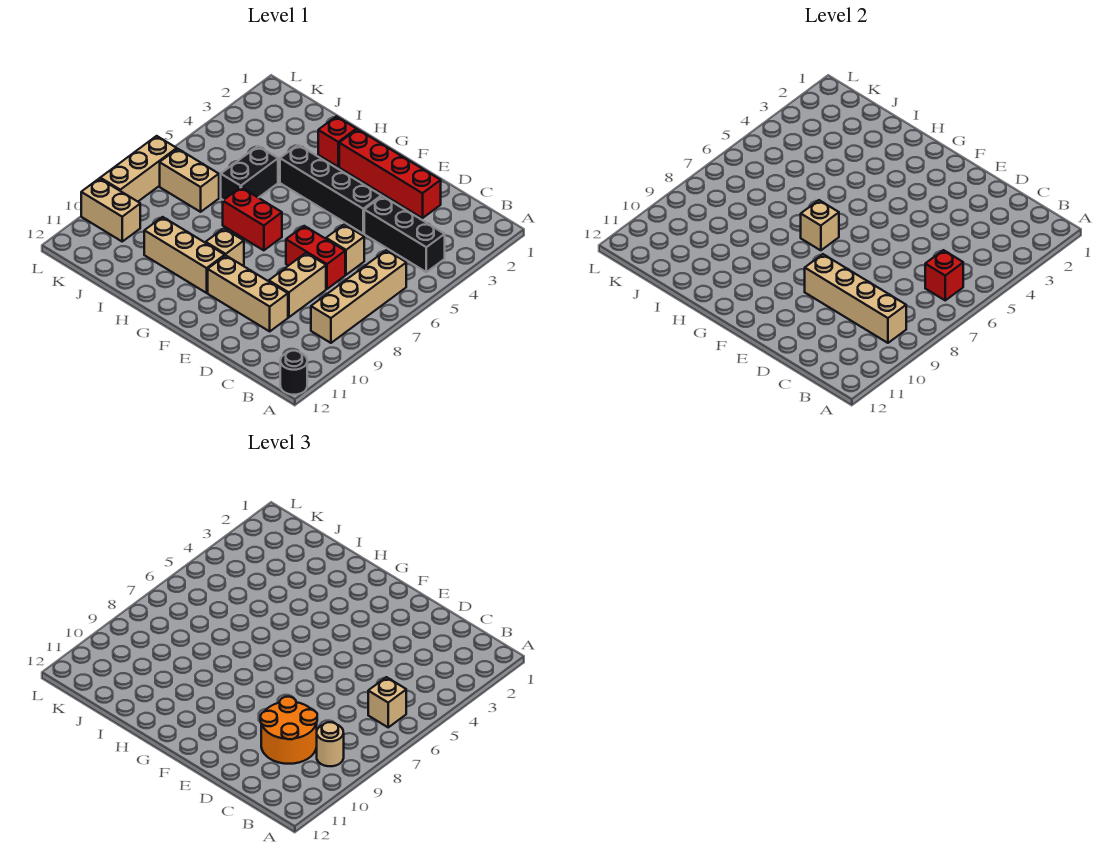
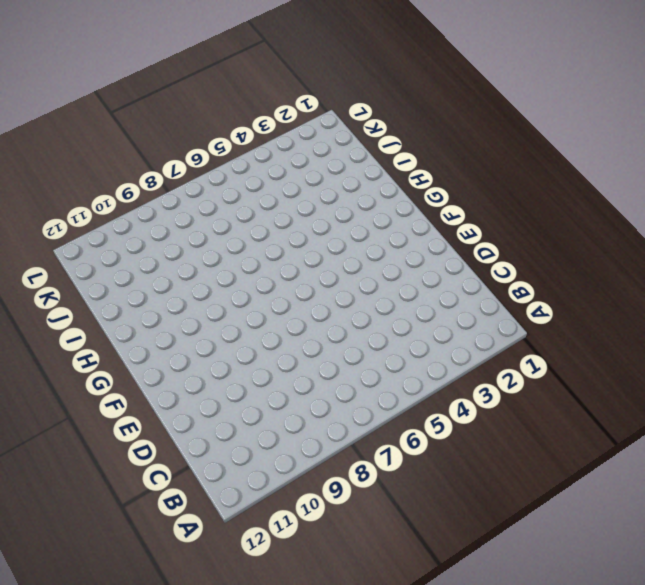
none -> black 1x1 round brick [280,351,307,395]
none -> black 1x3 brick [364,196,445,272]
none -> tan 1x4 brick [311,250,406,343]

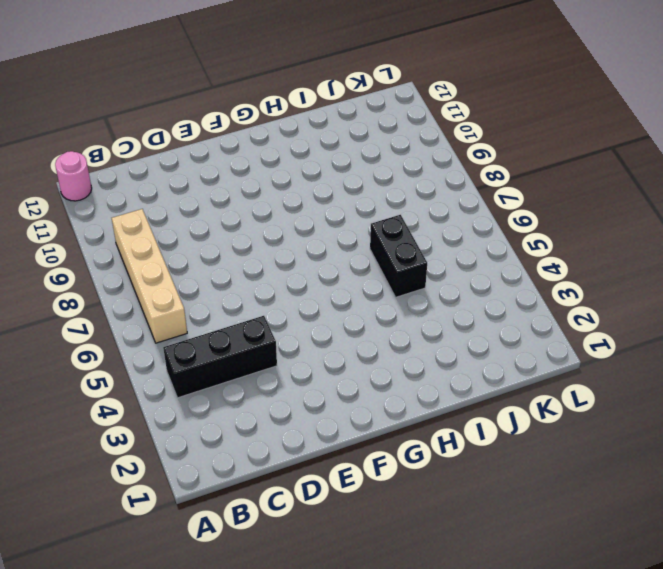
pink 1x1 round brick [55,151,92,201] -> black 1x1 round brick [280,351,307,395]
none -> red 1x4 brick [339,129,441,218]
none -> tan 1x1 brick [326,224,364,275]
none -> red 1x2 brick [286,226,345,289]

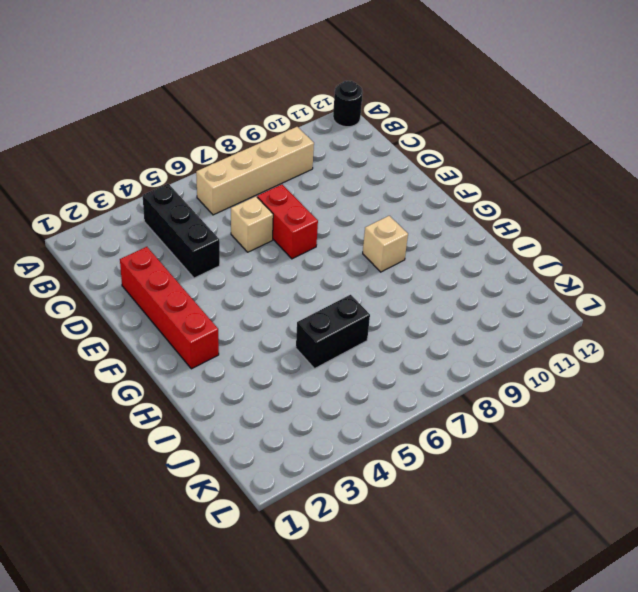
none -> tan 1x2 brick [269,253,326,317]
none -> tan 1x3 brick [208,256,288,331]
none -> black 1x4 brick [280,145,381,233]

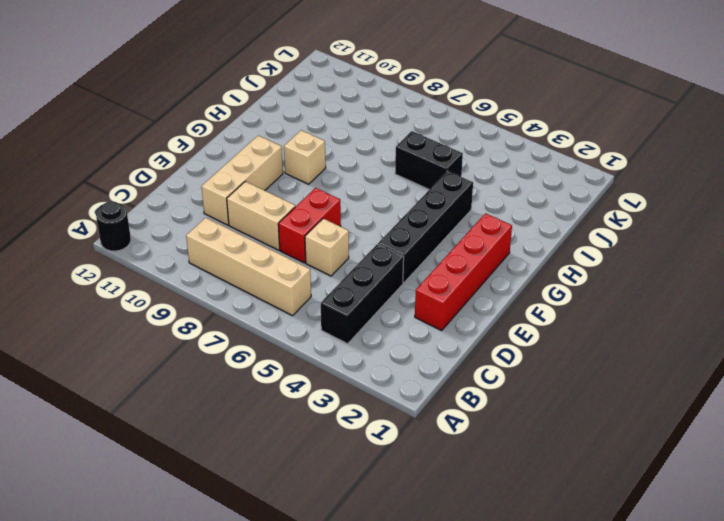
none -> red 1x2 brick [223,187,282,250]
none -> tan 1x3 brick [144,217,225,293]
none -> red 1x1 brick [318,116,356,167]

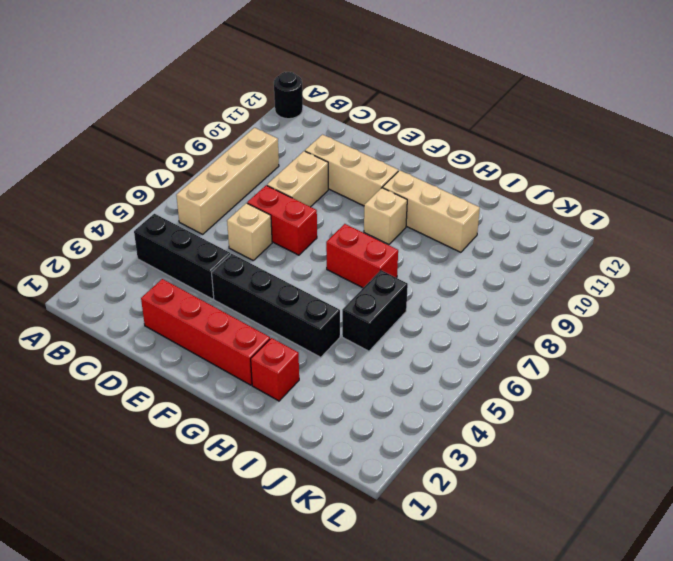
none -> tan 1x2 brick [160,149,219,212]
none -> tan 1x2 brick [81,178,140,241]
none -> tan 1x3 brick [100,136,177,202]

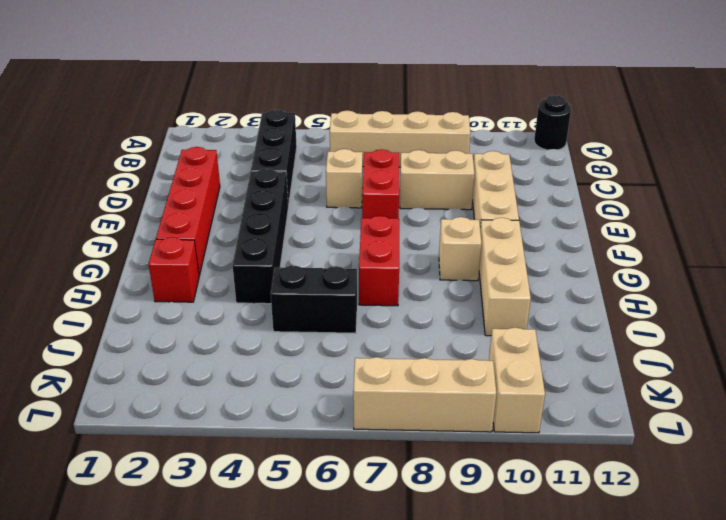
none -> tan 1x2 brick [160,149,219,212]
none -> red 1x1 brick [925,250,963,300]
none -> tan 1x4 brick [805,254,906,343]

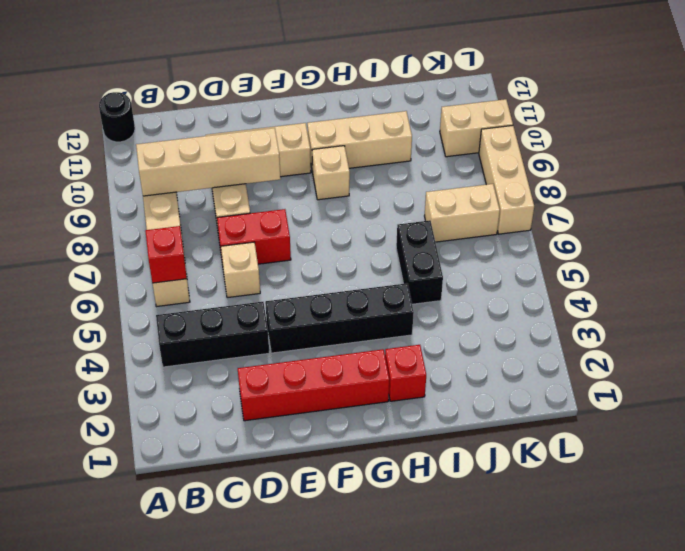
none -> red 1x2 brick [223,187,282,250]
none -> tan 1x1 brick [801,200,839,250]
none -> tan 1x1 brick [368,677,406,727]

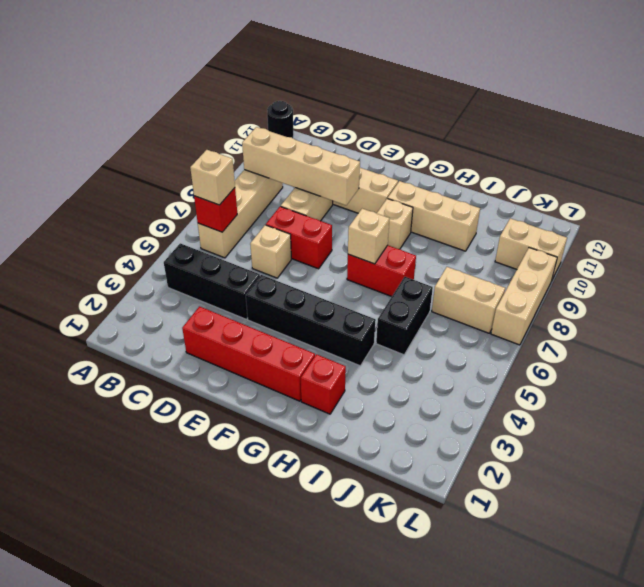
none -> tan 1x1 round brick [317,722,344,766]
none -> orange 2x2 round brick [261,697,317,764]

